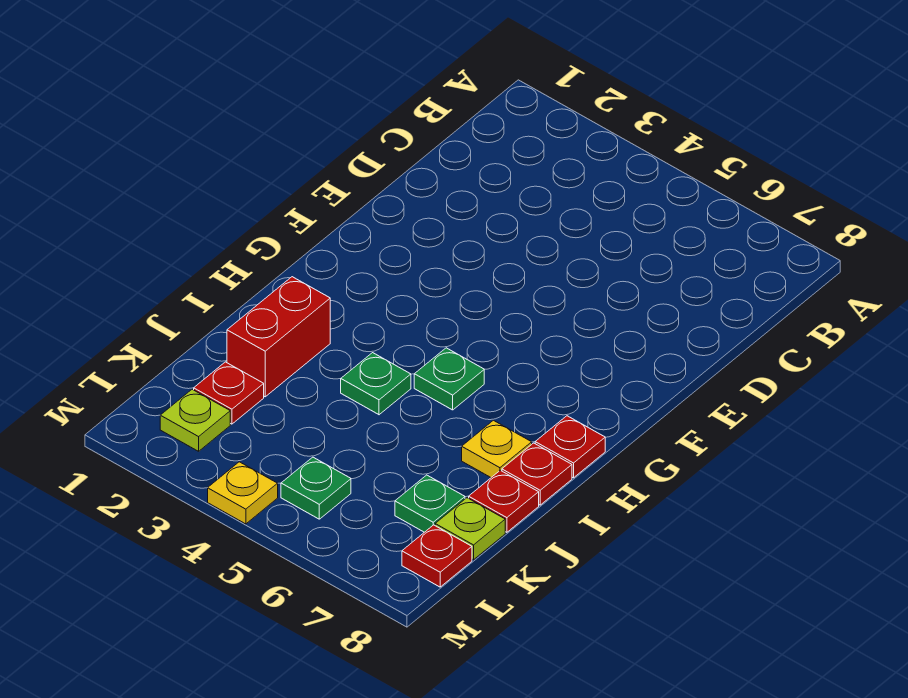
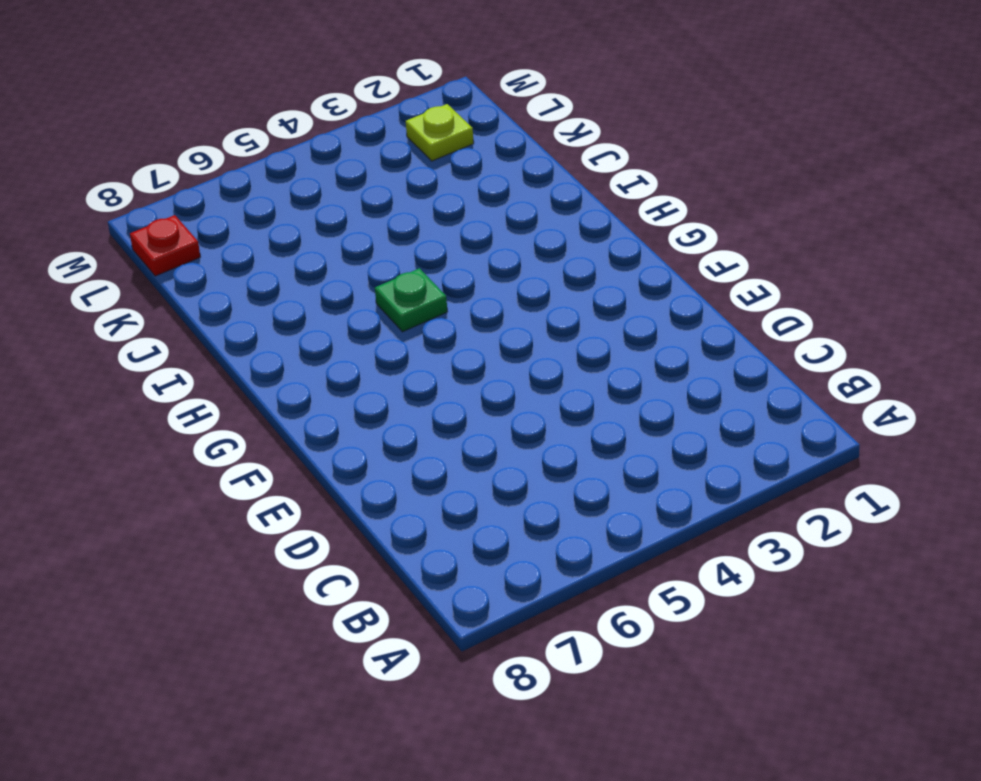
none -> red 1x1 plate [535,416,605,478]
none -> red 1x2 brick [227,277,330,397]
none -> green 1x1 plate [341,353,411,415]

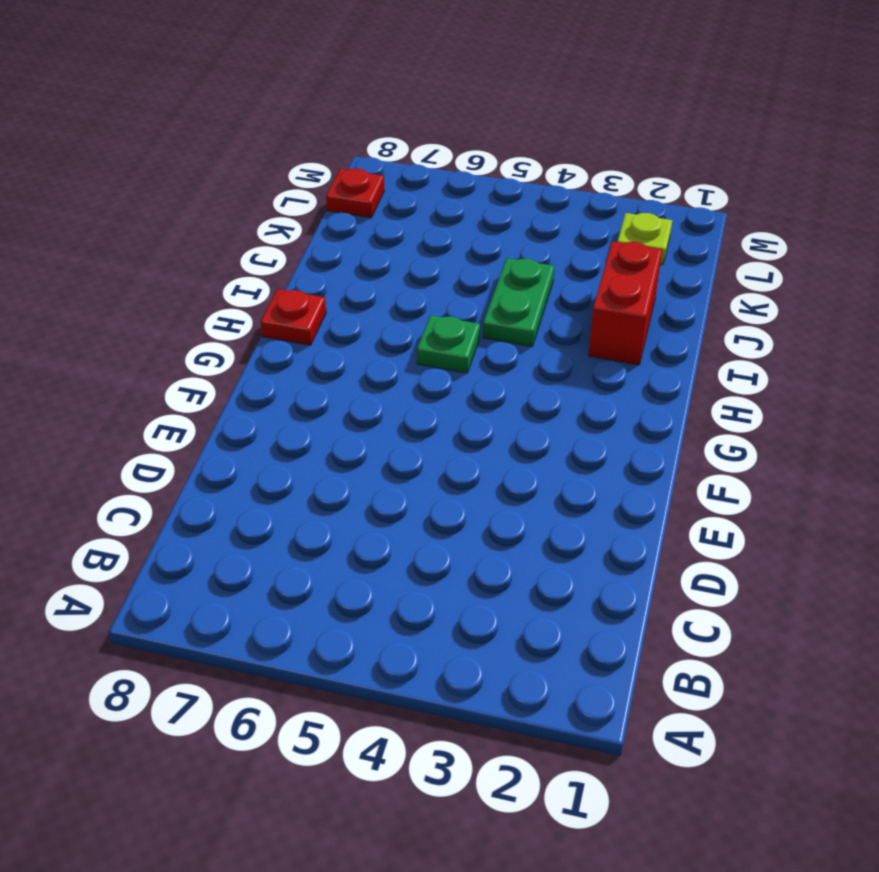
green 1x2 plate [483,258,554,347] -> green 1x1 plate [341,353,411,415]
none -> yellow 1x1 plate [462,420,532,477]
none -> red 1x1 plate [502,443,572,505]
none -> red 1x1 plate [469,470,539,532]

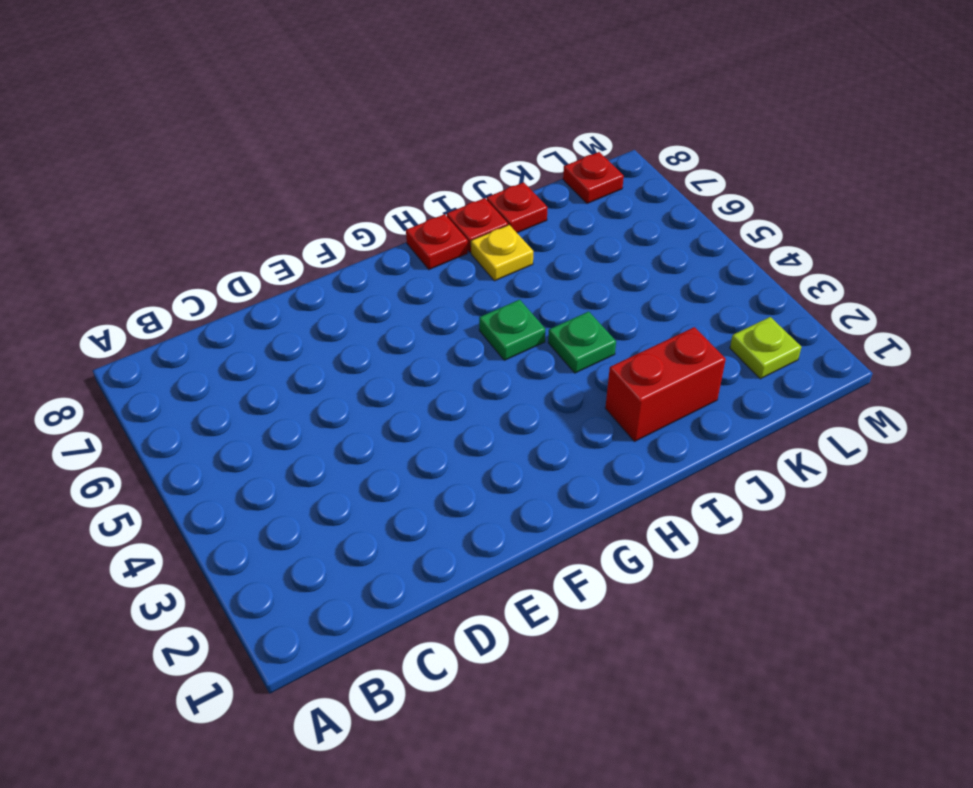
none -> red 1x1 plate [194,362,264,424]
none -> green 1x1 plate [395,475,465,532]
none -> lime 1x1 plate [435,498,505,560]

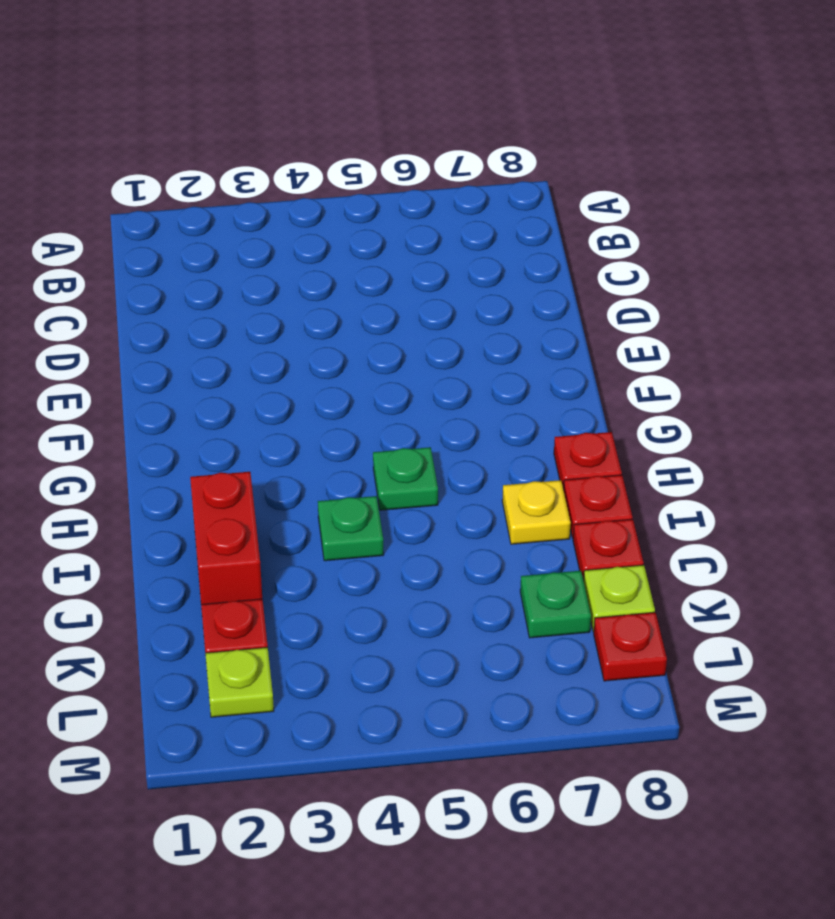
none -> green 1x1 plate [281,457,351,519]
none -> yellow 1x1 plate [208,462,278,524]

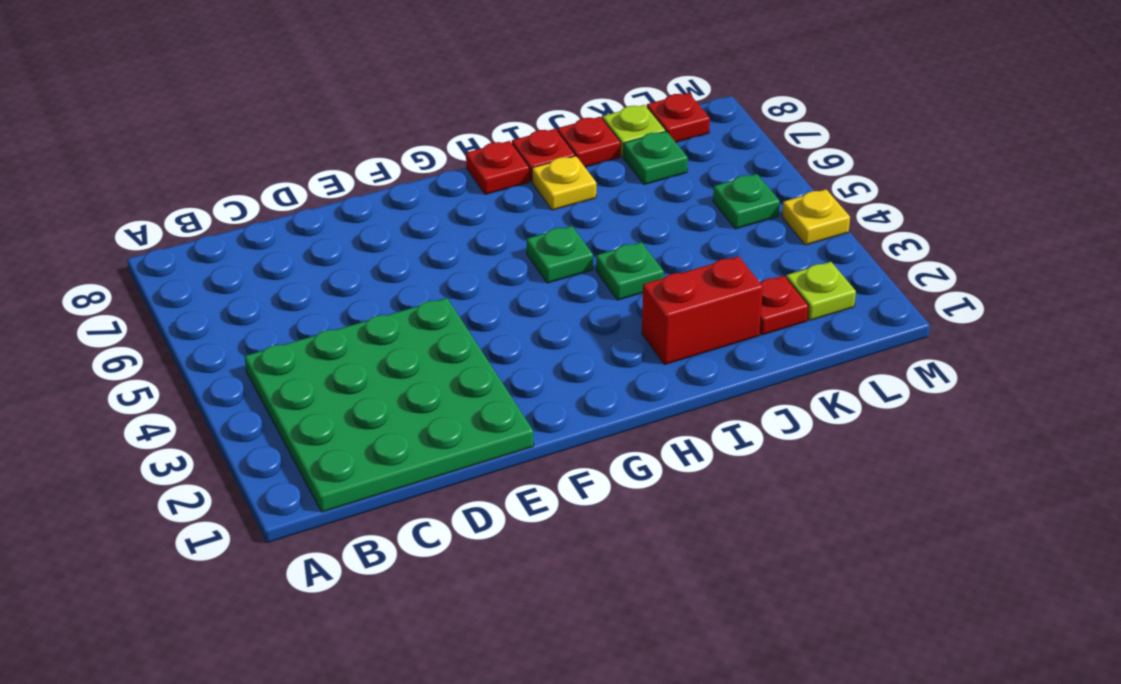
green 4x4 plate [245,298,534,512] -> none

